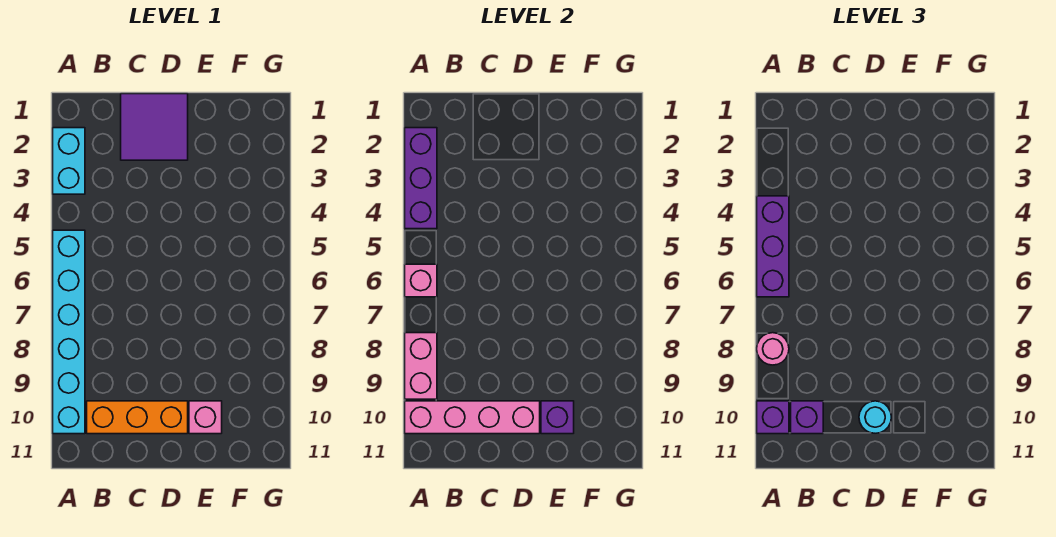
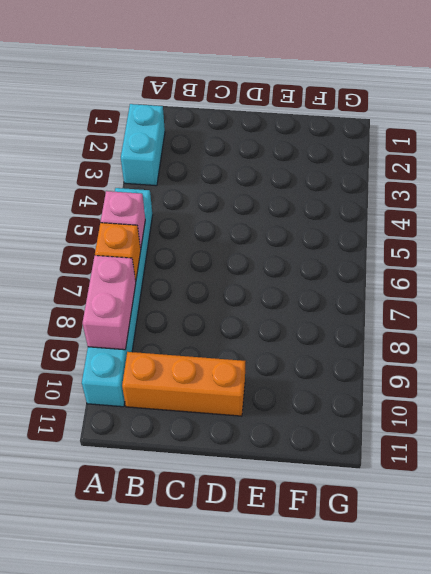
orange 1x1 brick [95,223,141,282] -> none
none -> purple 2x2 tile [121,94,188,160]
none -> pink 1x1 brick [189,401,222,434]
none -> purple 1x3 brick [405,128,437,229]

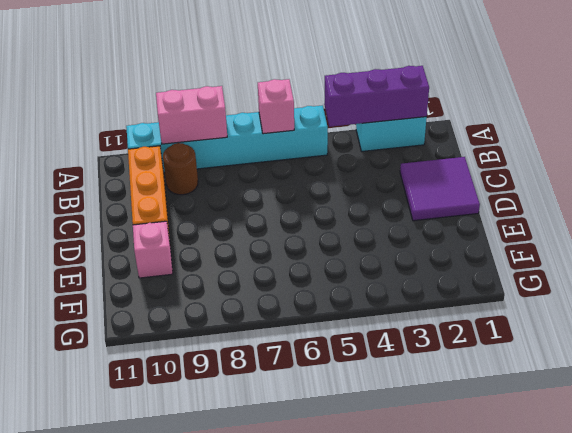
brown 1x1 round brick [163,143,198,195] -> none
none -> pink 1x4 brick [405,401,540,434]
none -> purple 1x1 brick [541,401,574,434]
none -> purple 1x3 brick [757,196,789,297]

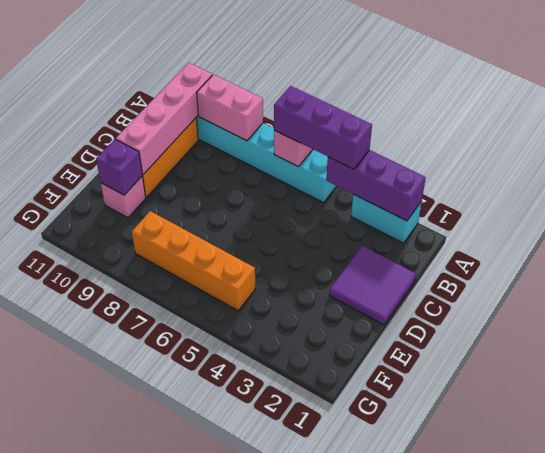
orange 1x4 brick [132,211,255,311] -> none
none -> pink 1x1 round brick [757,333,789,365]
none -> purple 1x1 brick [757,401,789,434]
none -> purple 1x1 brick [791,401,823,434]

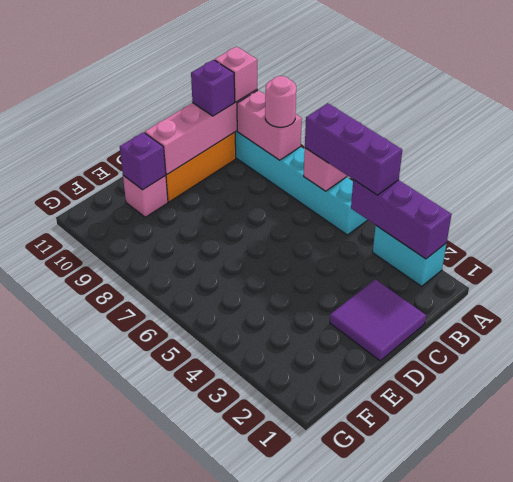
pink 1x1 brick [215,46,257,102] -> purple 1x1 brick [757,401,789,434]
none -> cyan 1x1 round brick [859,401,891,433]

